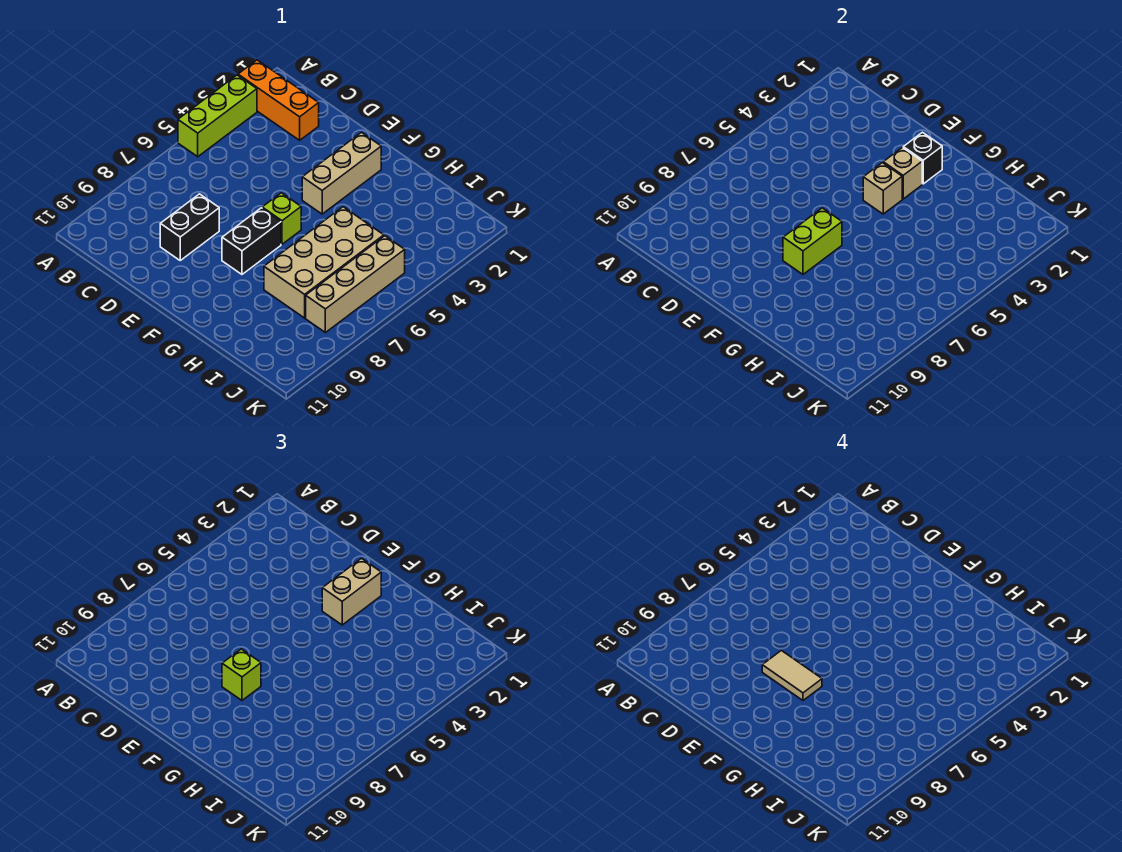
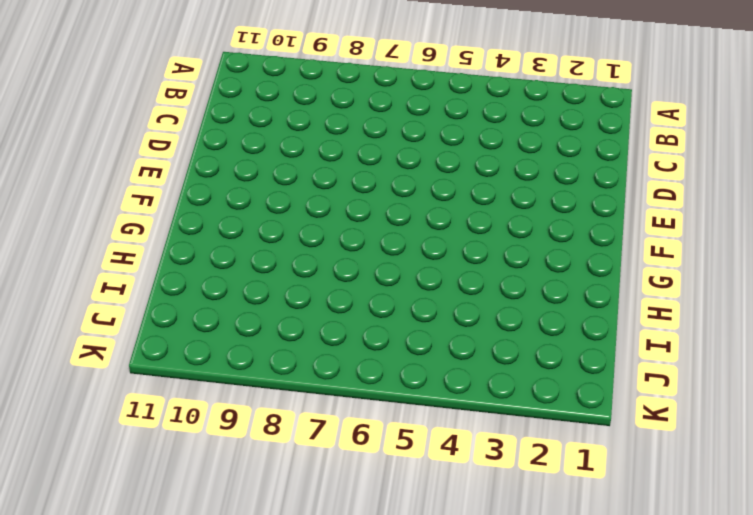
none -> orange 1x3 brick [238,60,319,140]
none -> lime 1x3 brick [178,75,257,157]
none -> black 1x2 brick [160,194,219,260]

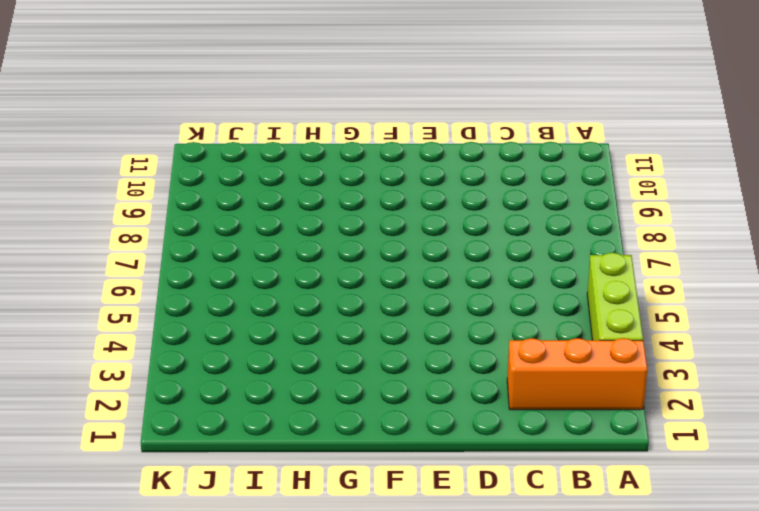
none -> black 1x2 brick [160,194,219,260]
none -> tan 1x3 brick [302,132,381,214]
none -> lime 1x1 brick [262,193,301,244]

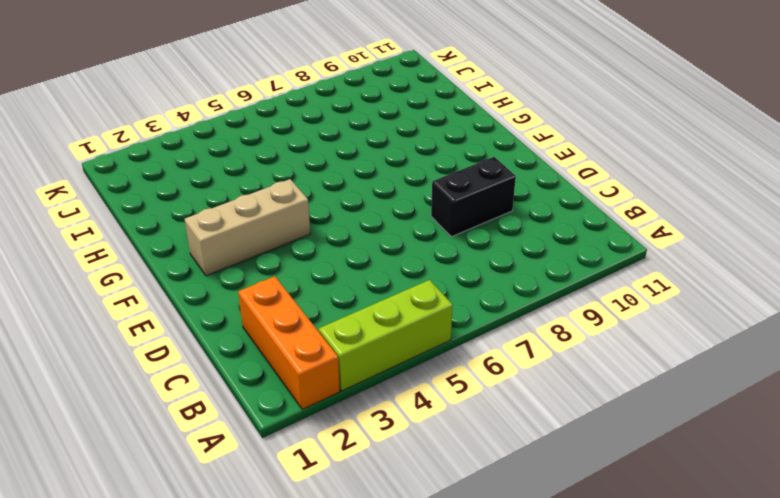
none -> lime 1x1 brick [262,193,301,244]
none -> black 1x2 brick [222,208,281,274]
none -> tan 2x4 brick [264,207,384,318]

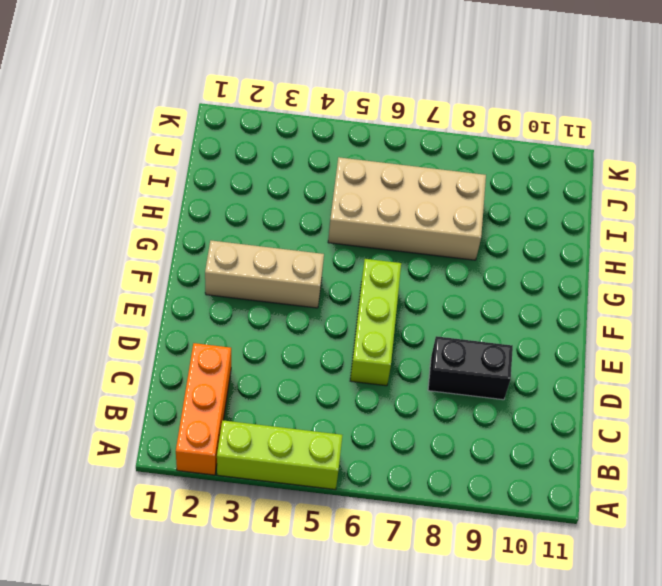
lime 1x3 brick [350,259,401,386] -> lime 1x1 brick [262,193,301,244]
none -> black 1x2 brick [222,208,281,274]
none -> tan 1x4 brick [306,236,405,333]
none -> black 1x1 brick [903,132,942,184]

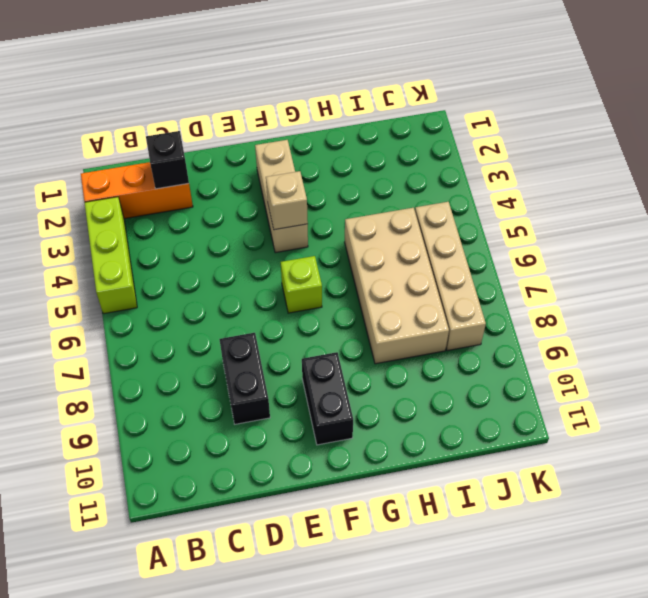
black 1x1 brick [146,131,189,189] -> black 1x1 brick moved to [903,132,942,184]
black 1x2 brick [302,352,353,445] -> black 1x2 brick moved to [222,208,281,274]
none -> tan 1x1 brick [883,148,922,199]
none -> lime 1x2 brick [783,208,842,274]
none -> tan 1x2 brick [322,558,381,625]

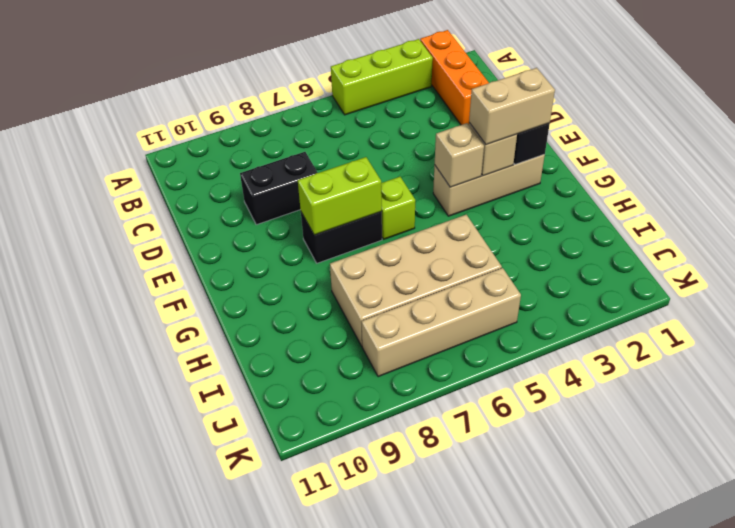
none -> lime 1x1 brick [222,649,261,700]
none -> tan 1x2 tile [762,650,822,700]

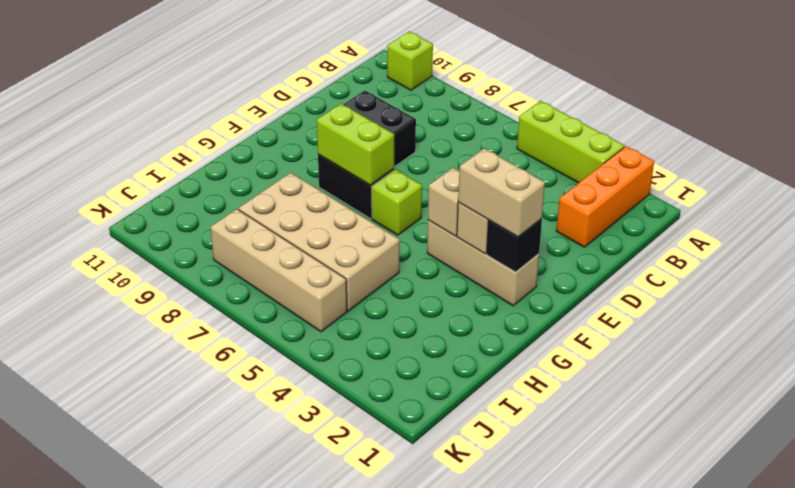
lime 1x1 brick [387,31,433,90] -> lime 1x1 brick moved to [222,649,261,700]
none -> tan 1x2 tile [762,650,822,700]

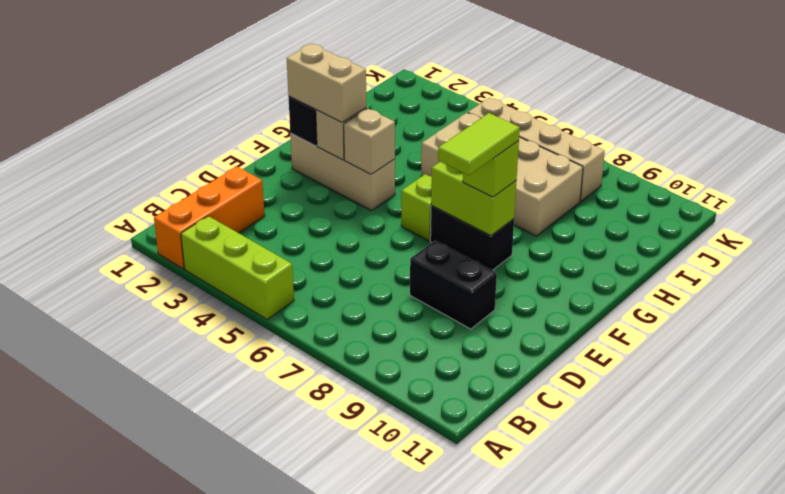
lime 1x2 tile [438,113,520,175] -> tan 1x2 tile [762,650,822,700]

